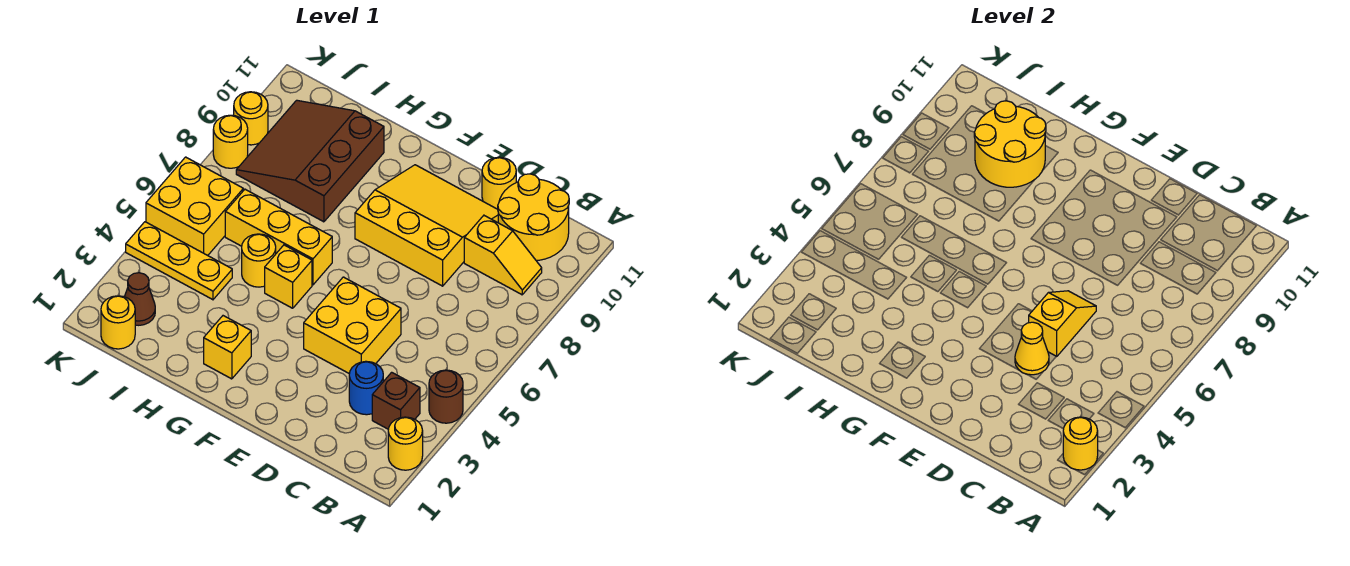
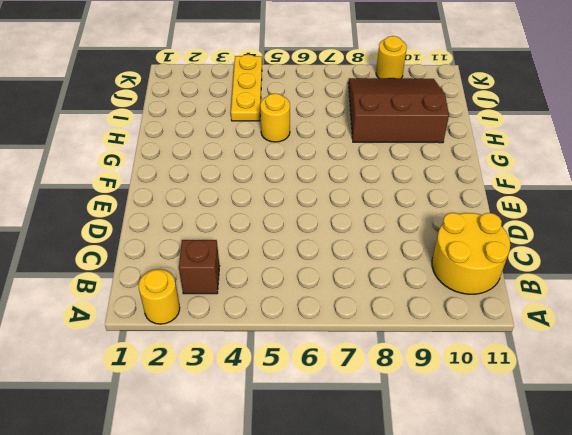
none -> brown 1x1 round brick [429,370,463,423]
none -> yellow 1x2 slope [464,215,542,295]
none -> blue 1x1 round brick [349,361,383,415]

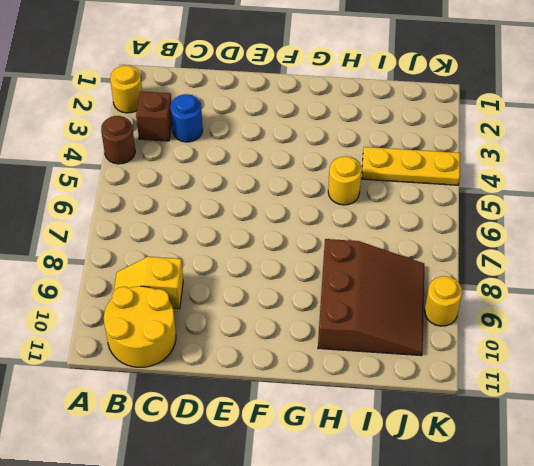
none -> yellow 2x2 brick [304,277,401,374]
none -> yellow 3x3 slope [355,165,498,286]
none -> yellow 1x1 round brick [482,157,516,209]

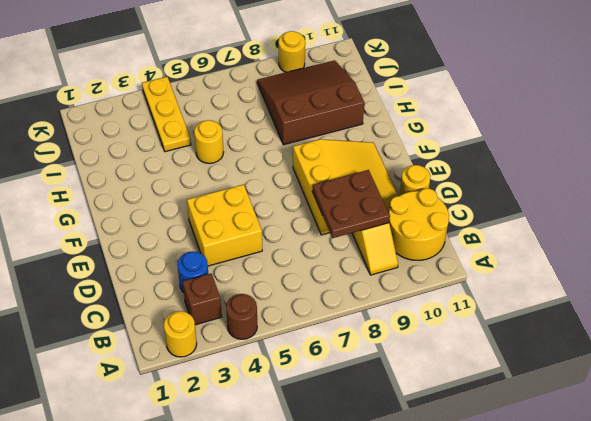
brown 2x2 plate [312,170,390,238] -> none
none -> yellow 1x1 brick [204,316,251,379]
none -> yellow 1x1 brick [265,245,312,308]
none -> yellow 1x3 brick [225,189,332,285]

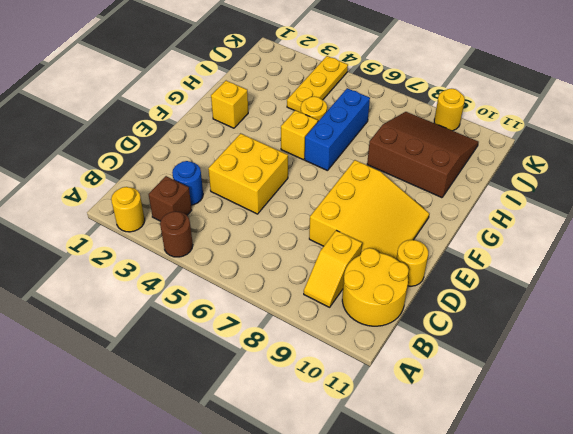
blue 1x3 brick [305,88,370,171] -> yellow 1x3 brick [225,189,332,285]
none -> yellow 1x1 round brick [101,296,135,349]
none -> brown 1x1 cone [125,273,155,325]
none -> yellow 2x2 brick [146,157,243,255]

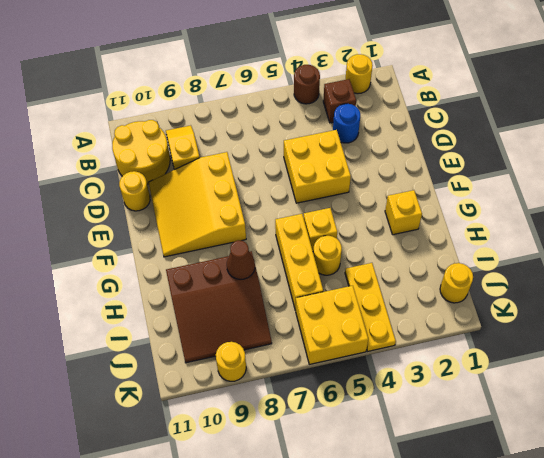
brown 1x1 cone [227,240,255,279] -> brown 1x1 cone moved to [125,273,155,325]
none -> yellow 1x1 round brick [213,115,248,168]
none -> yellow 1x1 round brick [1063,417,1098,470]
none -> yellow 1x1 cone [1015,322,1049,375]

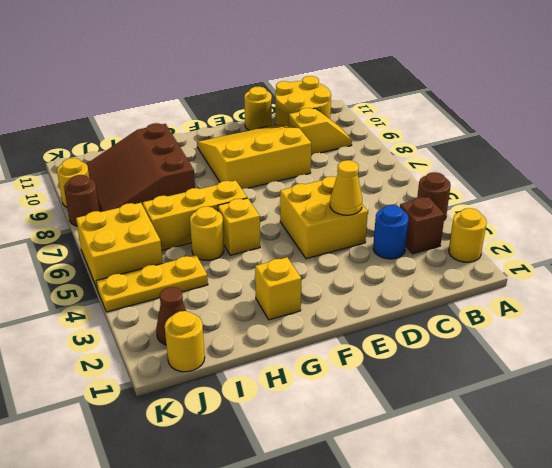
brown 1x1 round brick [64,175,99,226] -> yellow 1x1 round brick [213,115,248,168]
none -> yellow 1x1 round brick [1063,417,1098,470]
none -> yellow 1x2 slope [1029,291,1096,357]
none -> yellow 2x2 round brick [974,101,1046,187]

